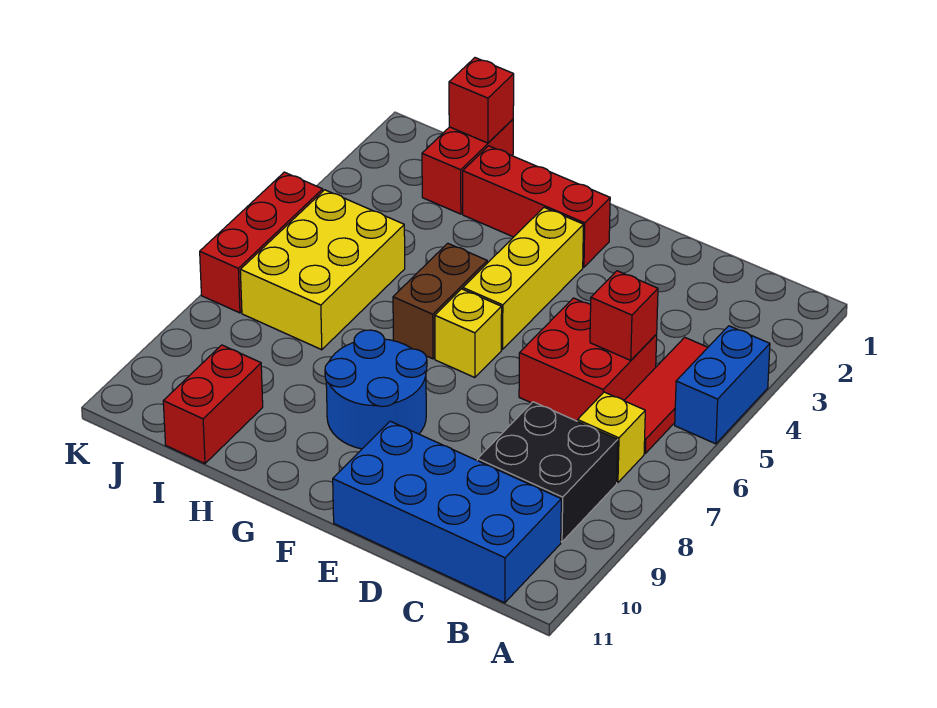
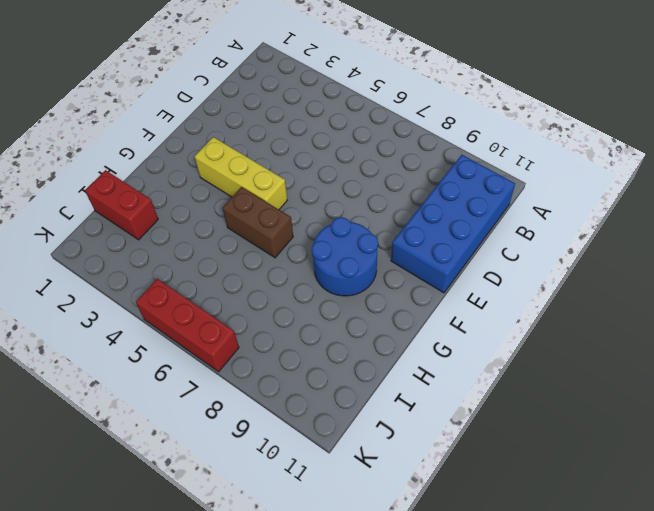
none -> blue 1x2 brick [675,326,770,444]
none -> red 1x3 tile [624,337,708,453]
none -> yellow 1x1 brick [578,392,645,483]

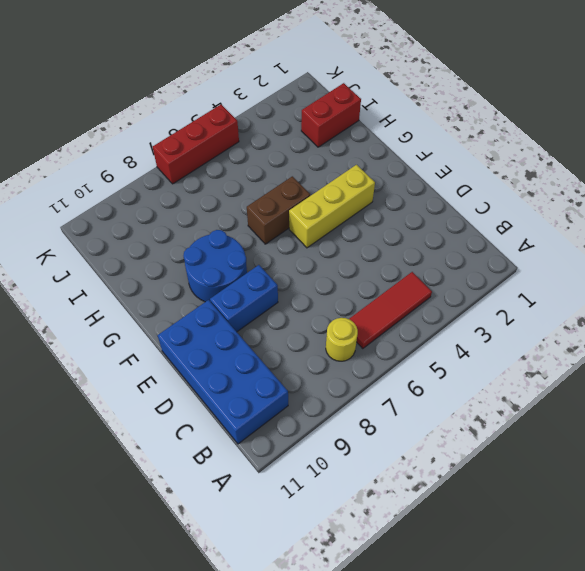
yellow 1x1 round brick [326,318,358,361] -> yellow 1x1 brick [578,392,645,483]
blue 1x2 brick [210,265,278,332] -> blue 1x2 brick moved to [675,326,770,444]
none -> black 2x2 brick [477,402,618,542]
none -> red 2x2 brick [519,298,657,421]
none -> red 1x3 brick [463,146,610,267]

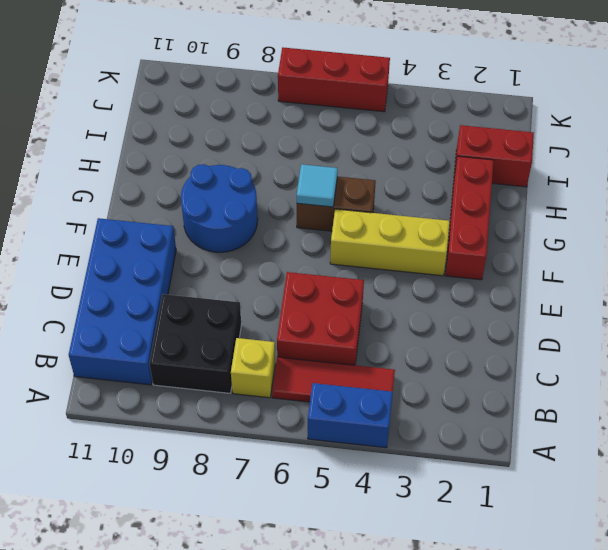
cyan 1x1 tile [297,164,338,207] -> none
none -> yellow 1x1 brick [435,289,502,378]
none -> yellow 2x3 brick [240,190,405,350]
none -> red 1x2 brick [163,345,263,464]

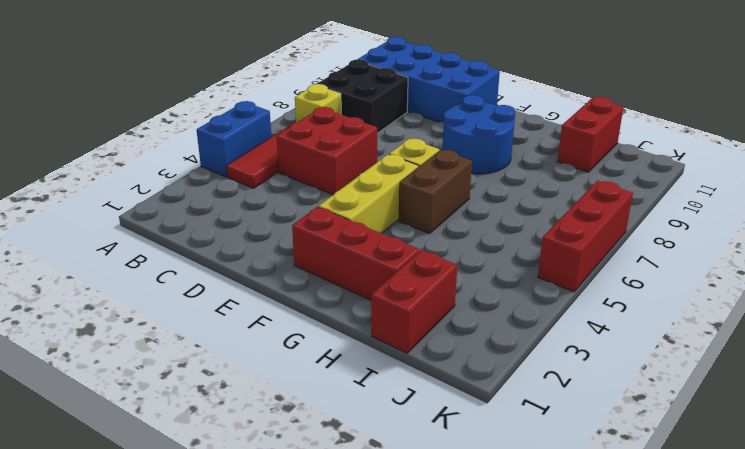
none -> yellow 2x3 brick [240,190,405,350]
none -> red 1x1 brick [590,271,658,360]
none -> red 1x1 brick [449,58,514,143]

